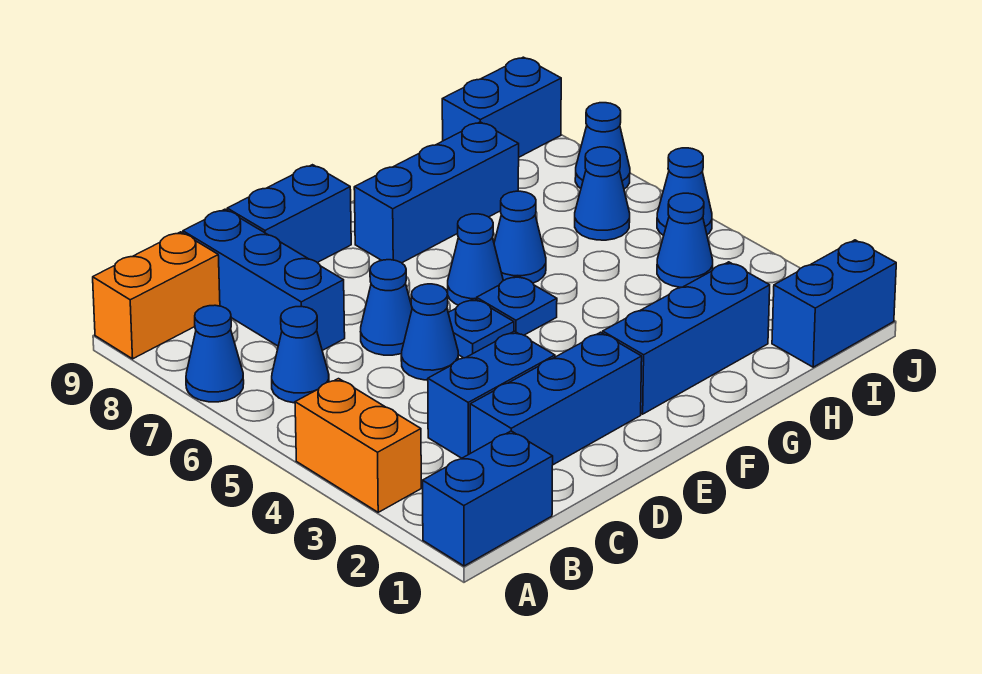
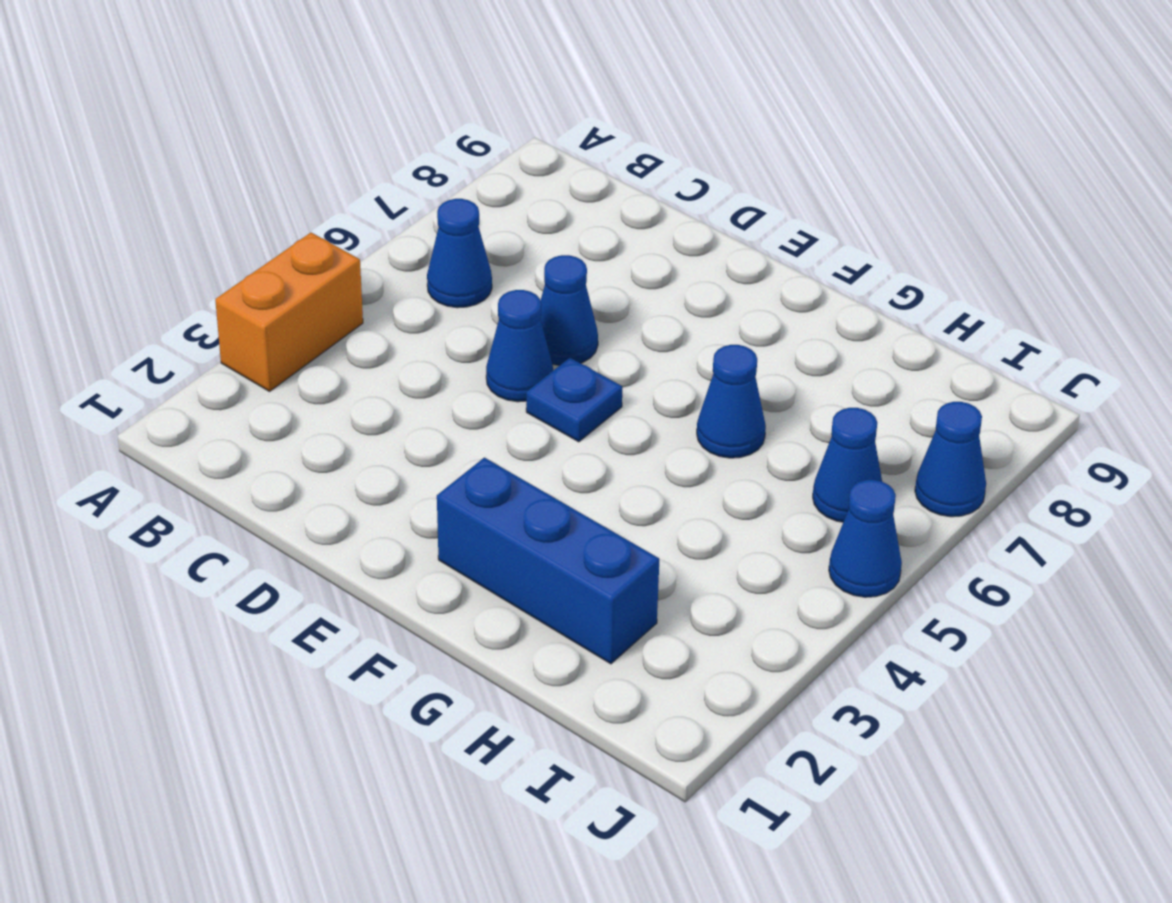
none -> blue 1x2 brick [423,431,553,566]
none -> blue 1x1 cone [186,305,244,402]
none -> orange 1x2 brick [93,232,220,359]

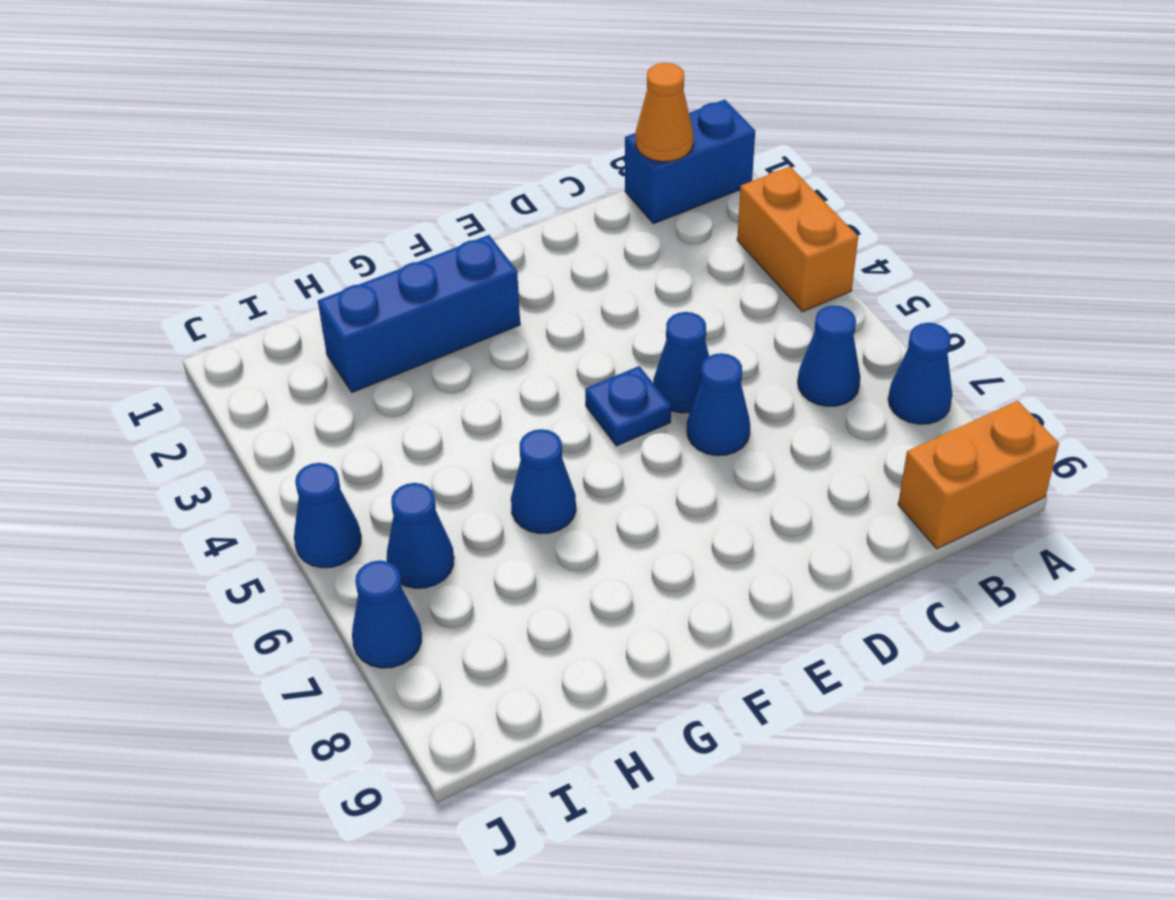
orange 1x1 cone [636,63,693,162] -> none
none -> blue 1x3 brick [470,332,642,465]
none -> blue 1x2 brick [428,331,555,458]
none -> blue 1x3 brick [183,209,345,350]

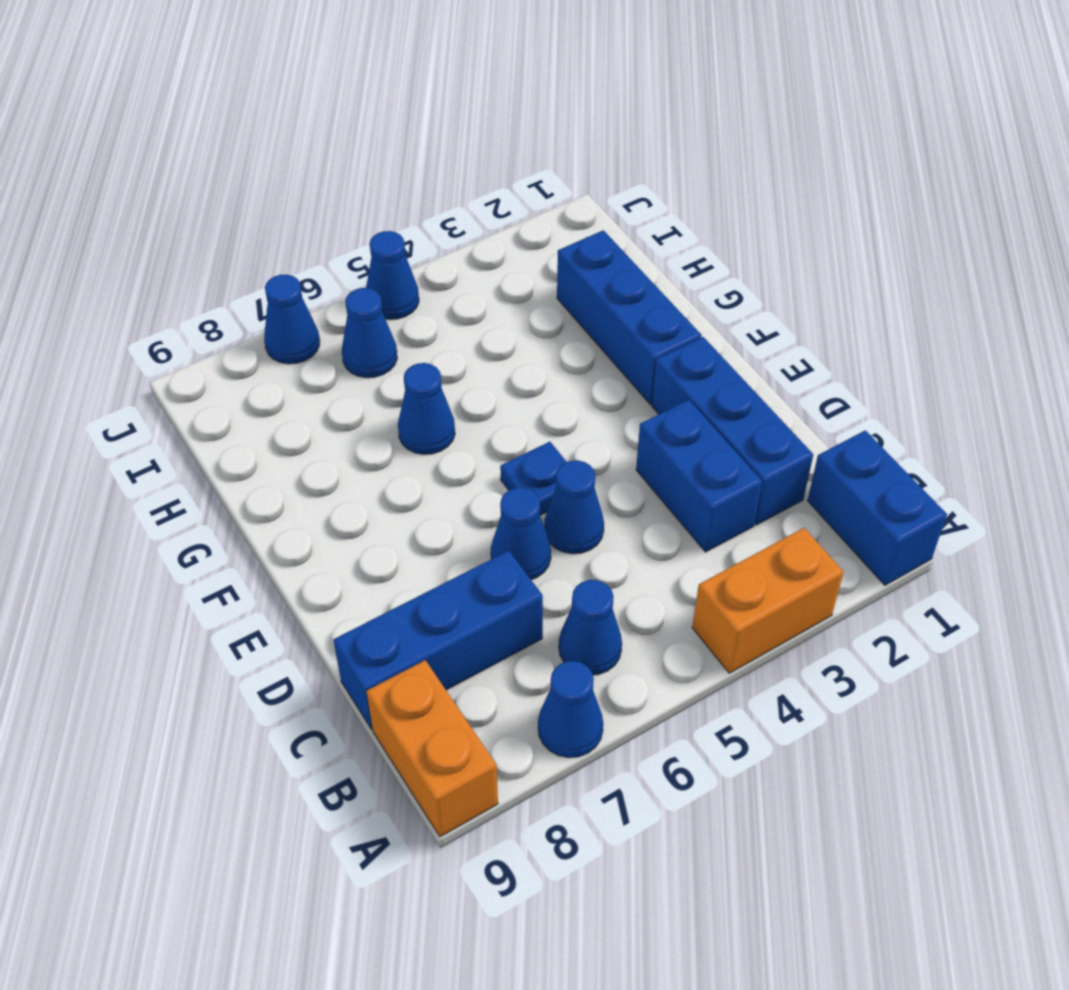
none -> blue 1x2 brick [227,165,351,263]
none -> blue 1x1 plate [477,276,557,335]
none -> blue 1x1 cone [448,214,503,305]

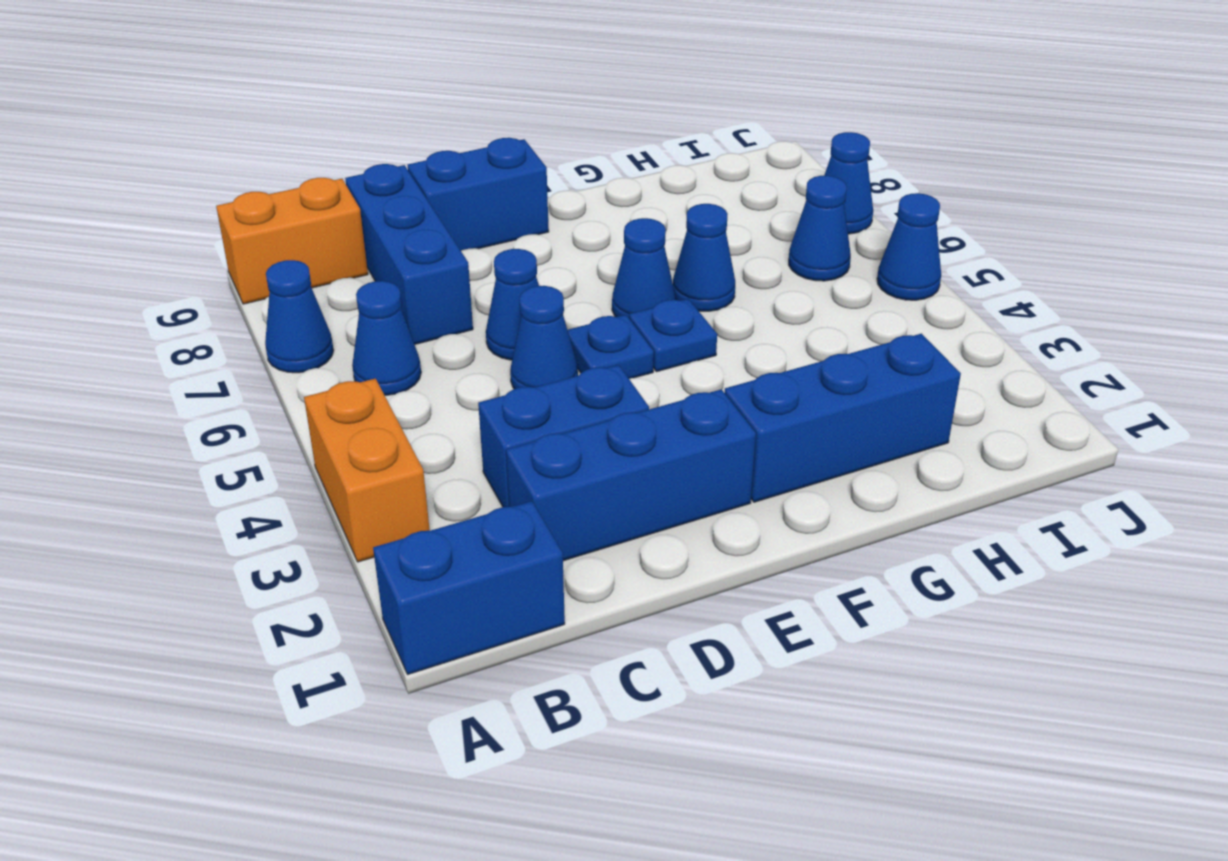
none -> blue 1x3 brick [354,122,519,263]
none -> blue 1x2 brick [772,240,896,367]
none -> blue 1x1 cone [657,193,713,287]

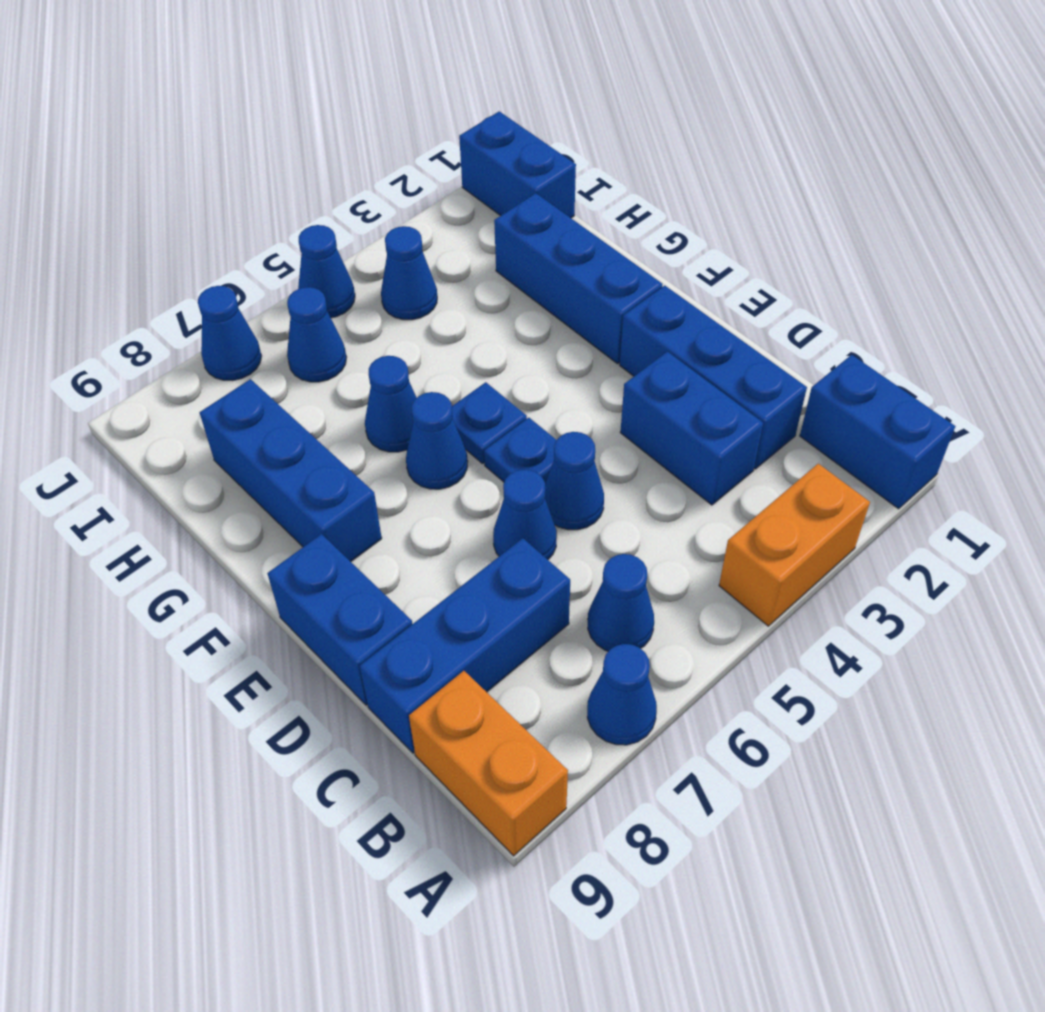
none -> blue 1x2 brick [442,57,561,157]

